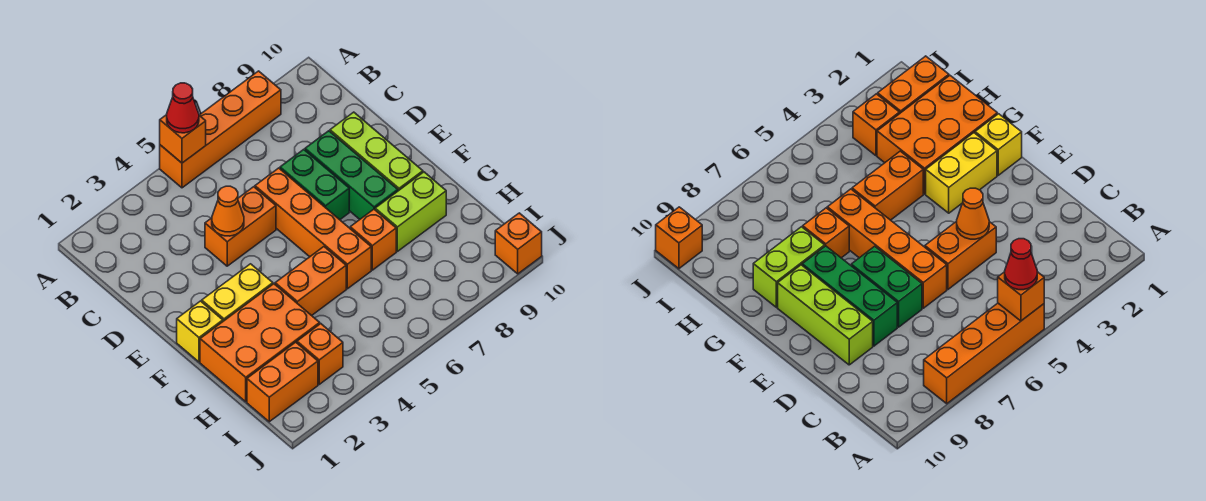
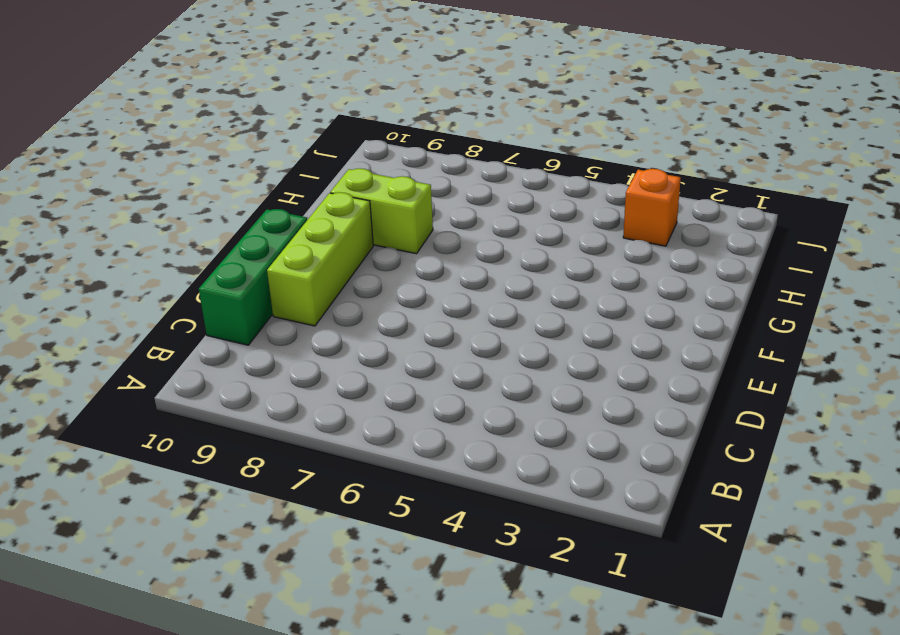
green 1x3 brick [199,209,307,345] -> green 1x3 brick moved to [305,131,398,219]
none -> orange 1x4 brick [160,71,281,188]
none -> orange 1x2 brick [205,187,276,266]
none -> orange 1x4 brick [255,168,371,289]

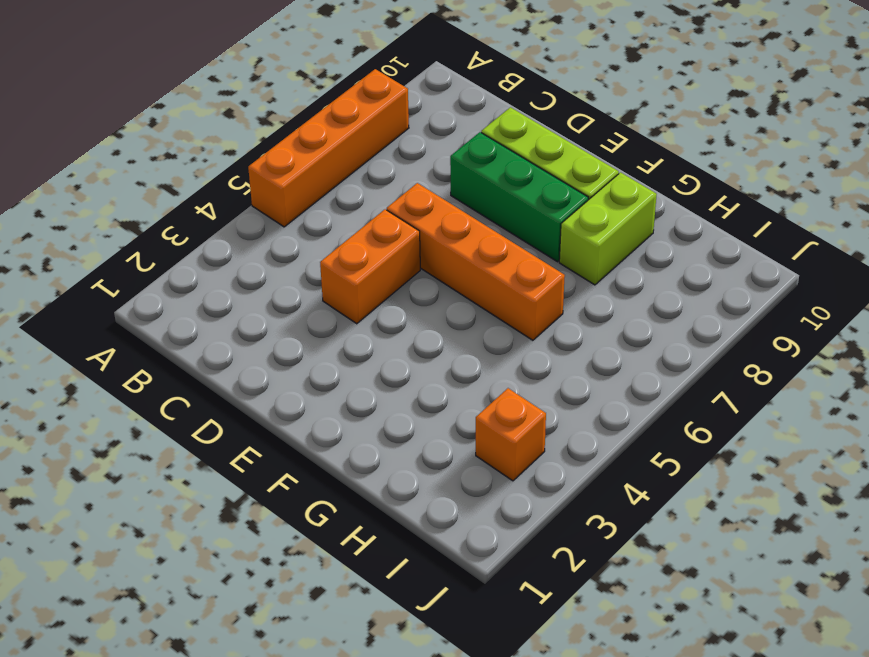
none -> green 1x2 brick [280,149,349,220]
none -> yellow 1x1 brick [177,301,223,362]
none -> yellow 1x2 brick [202,264,273,321]

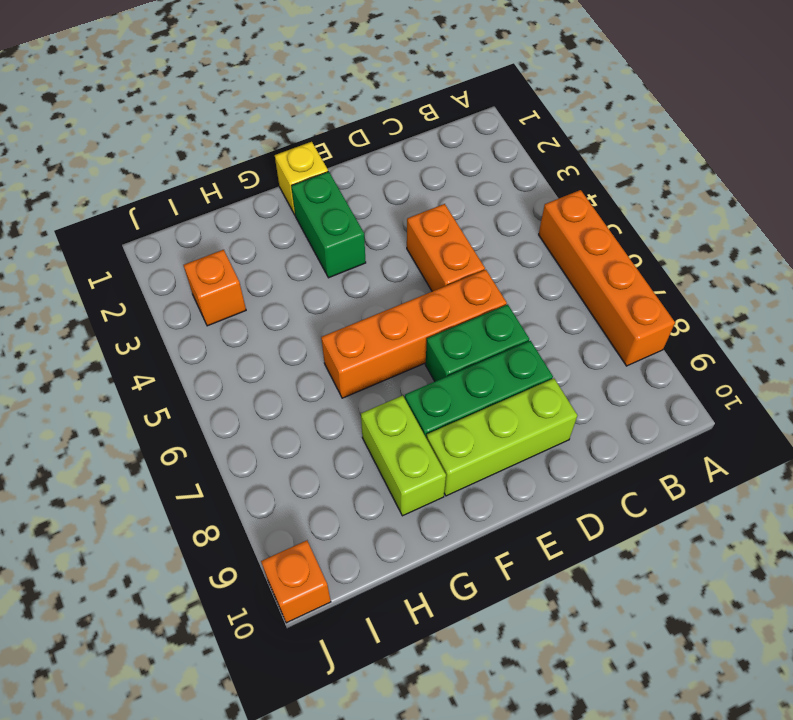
green 1x2 brick [291,172,366,278] -> yellow 1x2 brick [202,264,273,321]
none -> orange 2x3 brick [200,284,320,402]
none -> orange 1x2 brick [275,247,346,316]
none -> orange 1x1 brick [350,209,396,270]

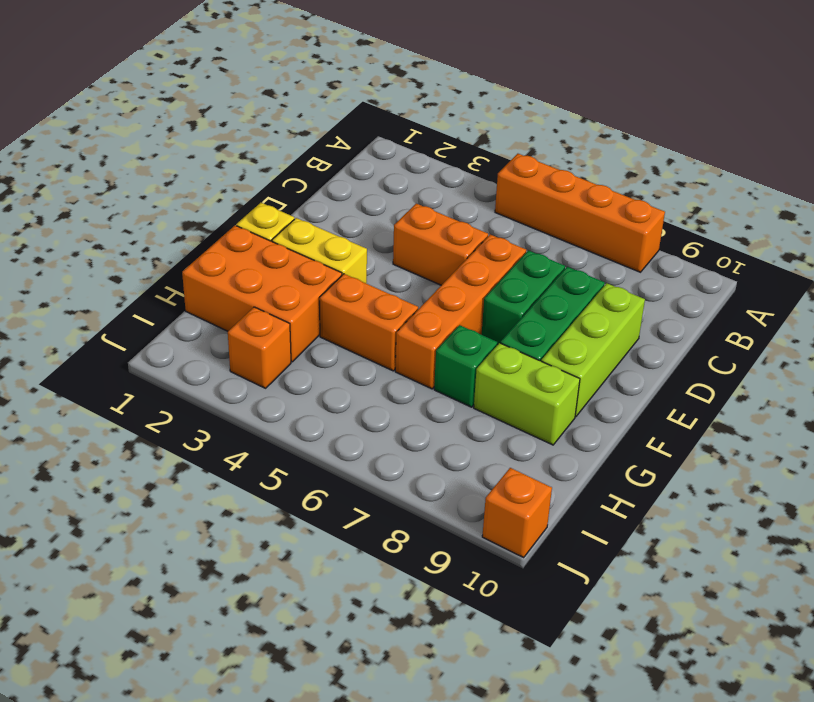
green 1x1 brick [434,325,497,407] -> orange 1x1 brick [350,209,396,270]
none -> orange 1x2 brick [247,342,318,422]
none -> orange 1x1 brick [160,115,206,163]
none -> orange 1x1 cone [212,186,244,236]

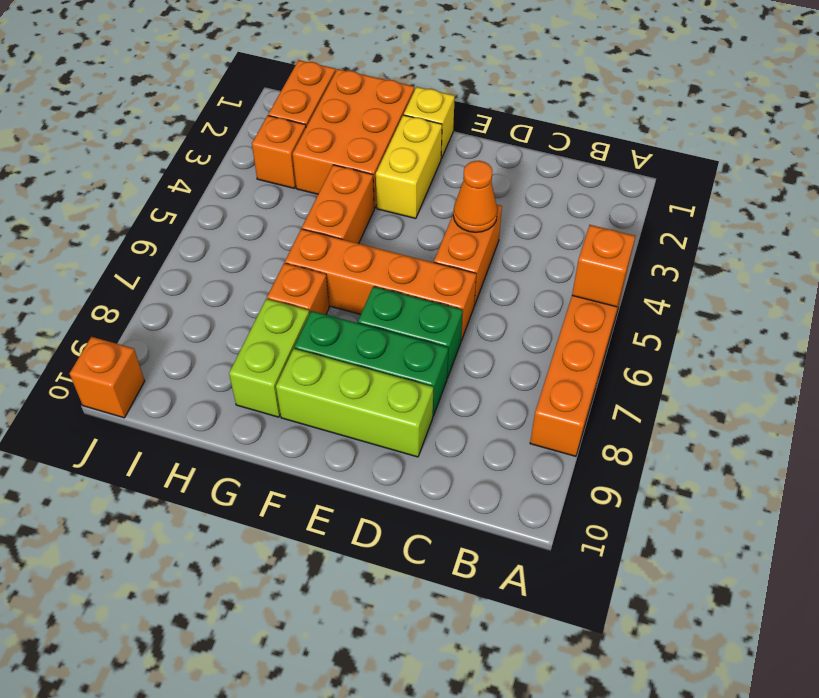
none -> red 1x1 cone [167,83,199,133]

